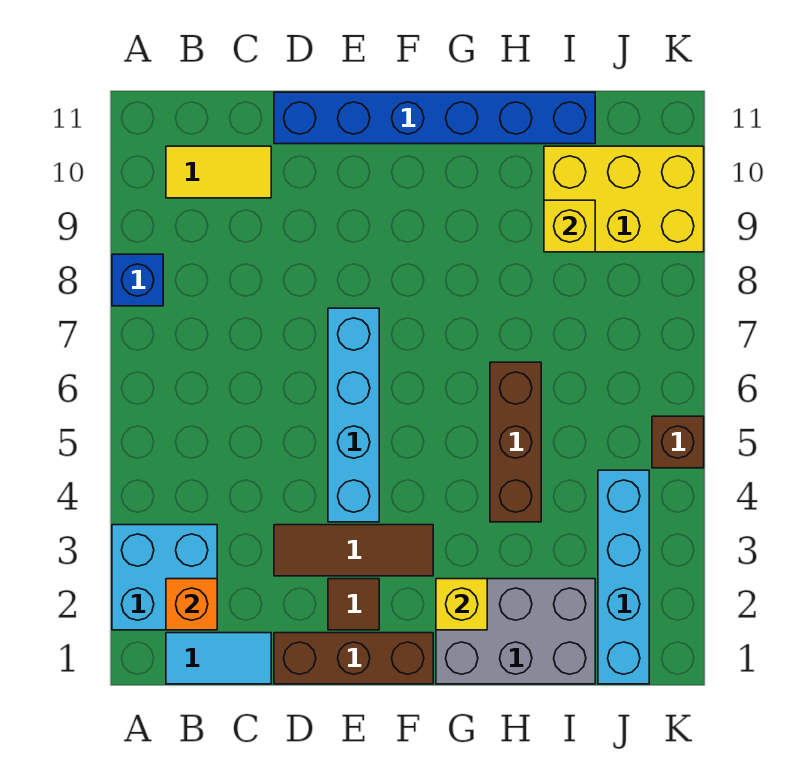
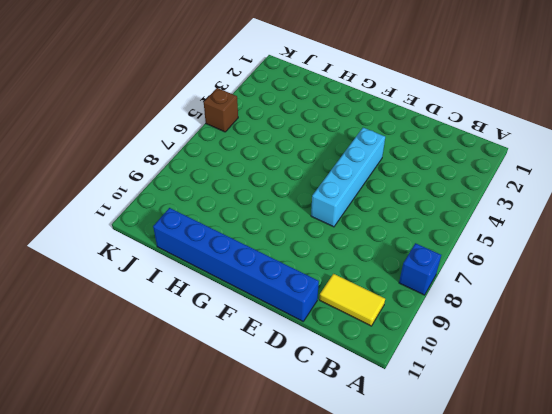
none -> cyan 2x2 brick [112,525,217,630]
none -> cyan 1x2 tile [166,633,271,684]
none -> brown 1x3 brick [274,633,433,684]

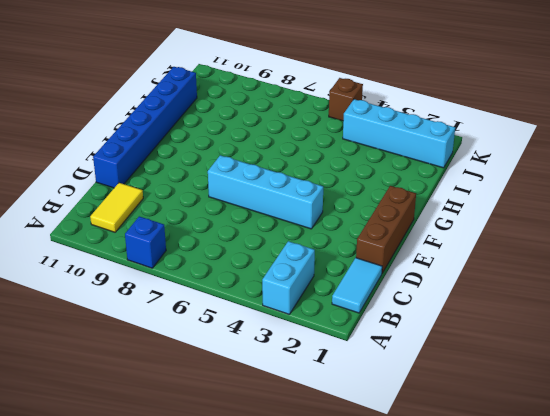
cyan 1x2 brick [262,241,315,314] -> cyan 2x2 brick [112,525,217,630]
none -> brown 1x3 tile [274,525,433,576]
none -> brown 1x1 tile [328,579,379,630]
none -> grey 2x3 brick [436,579,595,684]

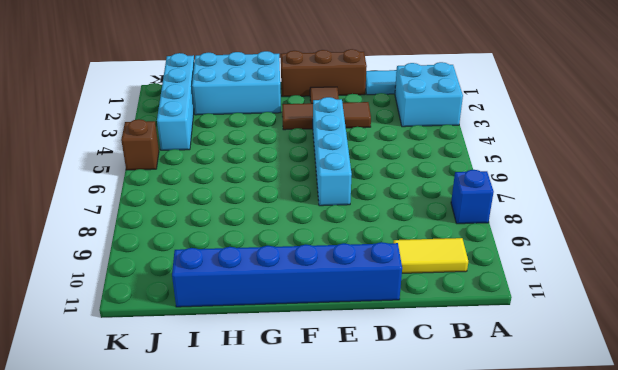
cyan 2x3 brick [192,51,281,115] -> grey 2x3 brick [436,579,595,684]
none -> brown 1x3 brick [490,362,541,522]
none -> yellow 2x3 brick [544,146,704,252]
none -> orange 1x1 brick [166,579,217,630]

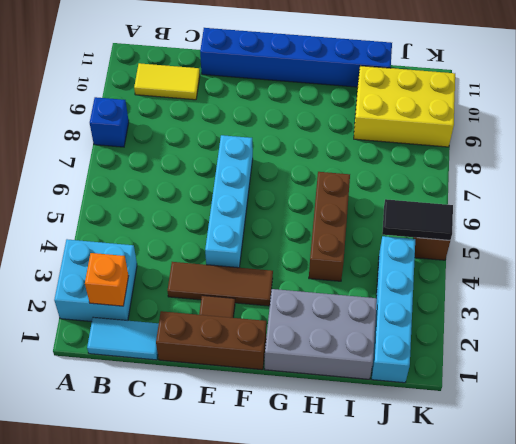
black 1x2 tile [382,199,453,240] -> none
none -> yellow 1x1 brick [436,579,487,630]
none -> yellow 1x1 brick [544,200,595,252]

